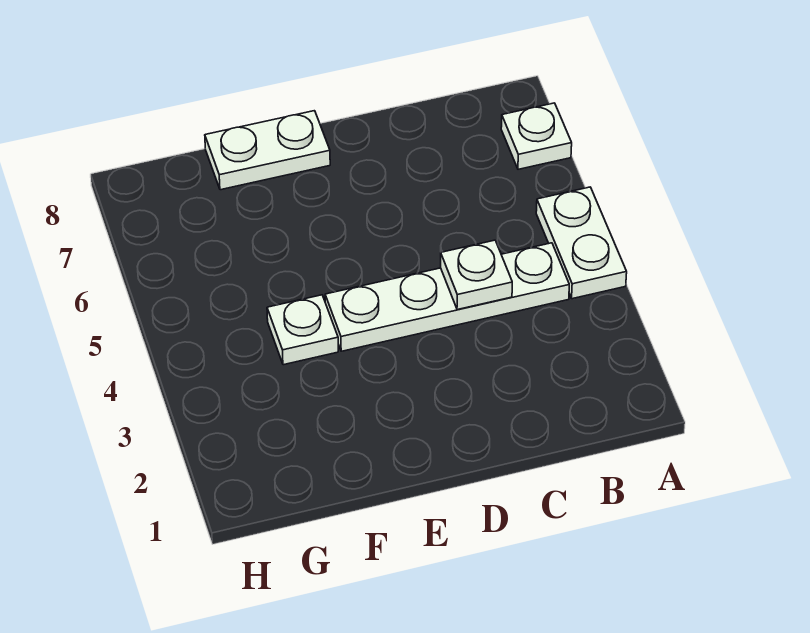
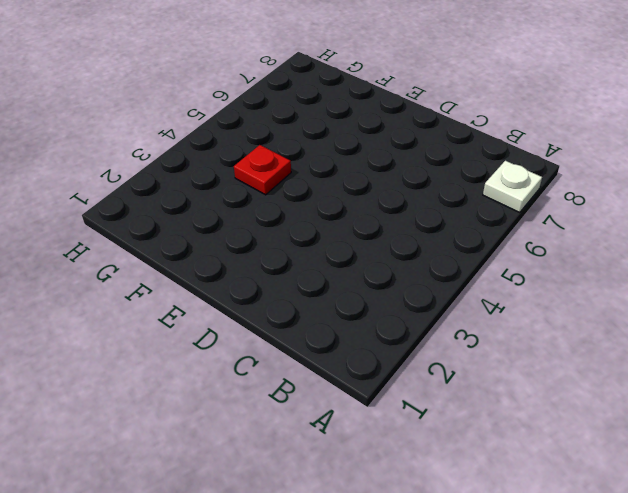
red 1x1 plate [234,145,291,195] -> white 1x1 plate [267,295,338,365]
none -> white 1x2 plate [536,187,627,299]
none -> white 1x4 plate [325,243,569,351]

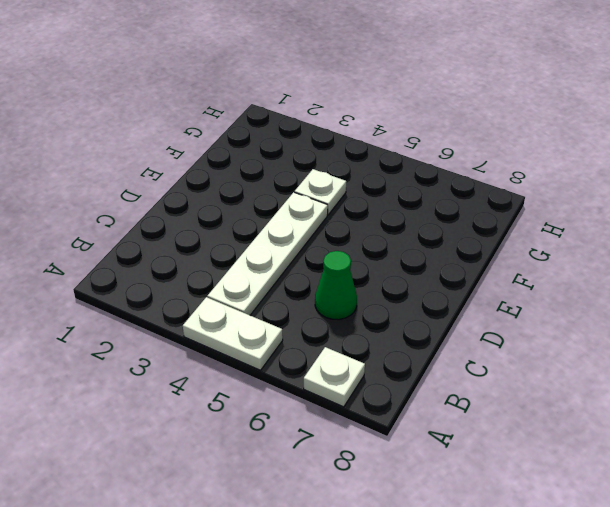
green 1x1 cone [315,251,357,320] -> none
none -> white 1x2 plate [205,111,330,190]
none -> white 1x1 plate [441,240,512,310]

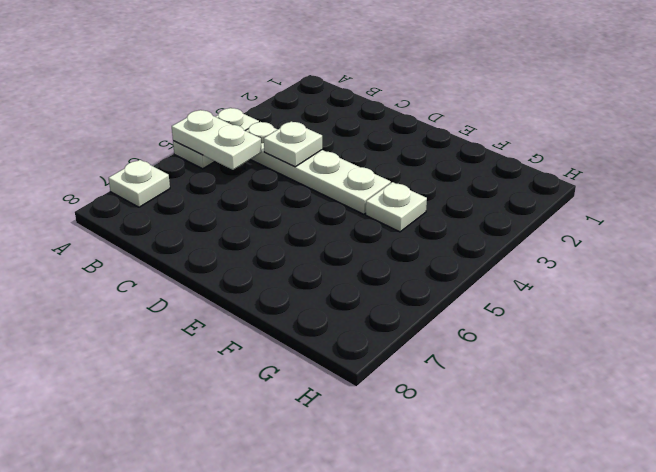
white 1x2 plate [172,110,261,170] -> white 1x2 plate moved to [205,111,330,190]

